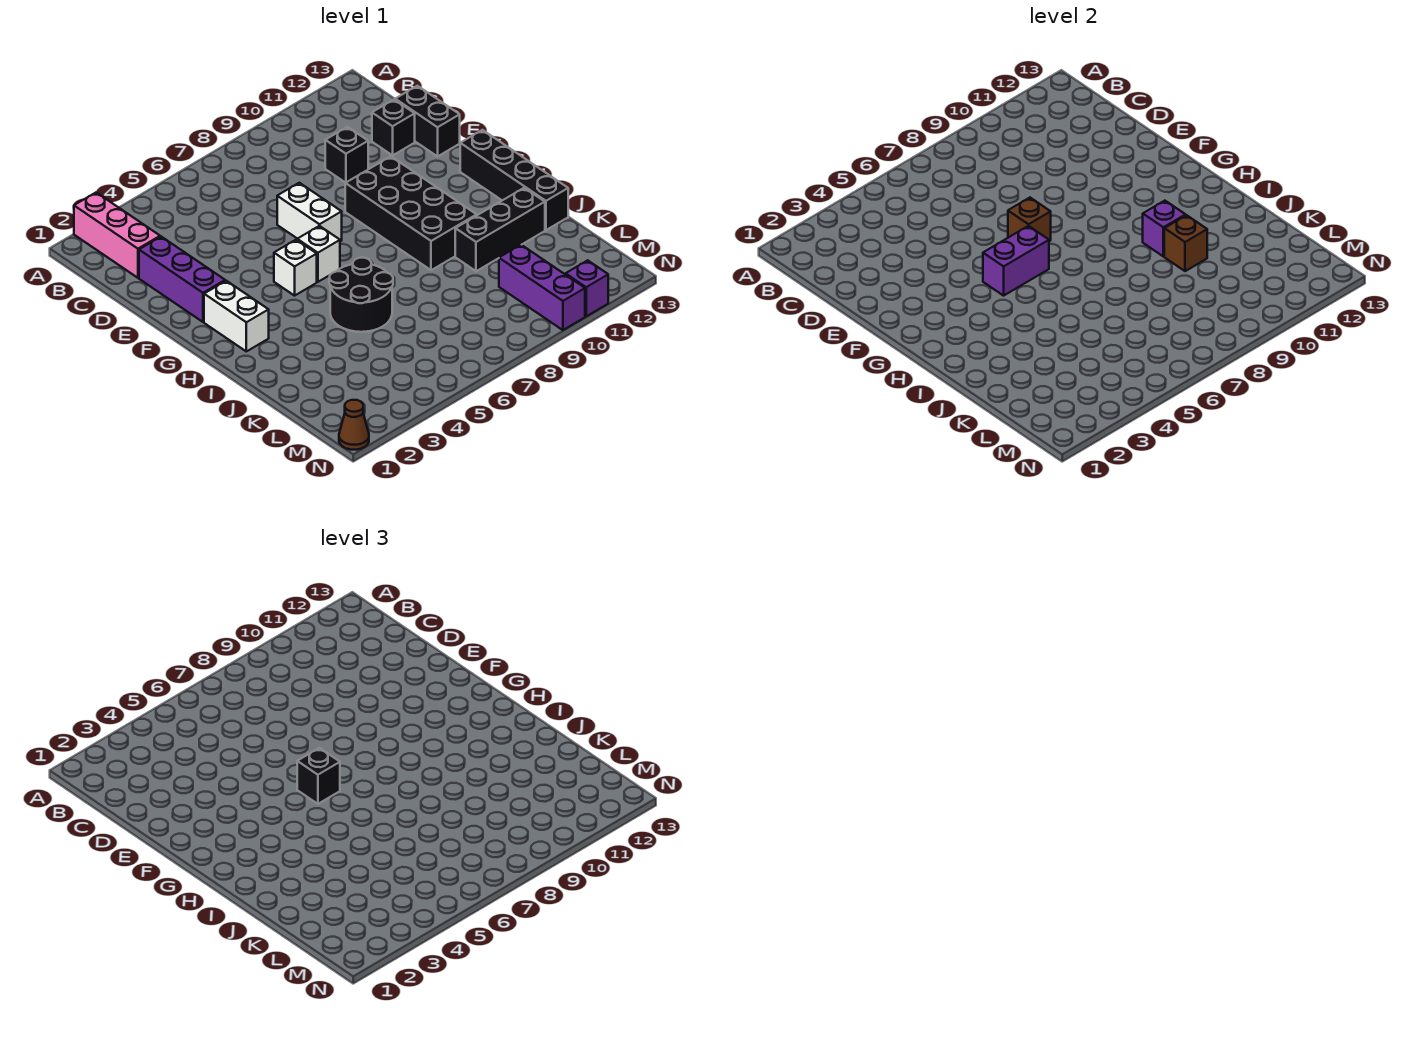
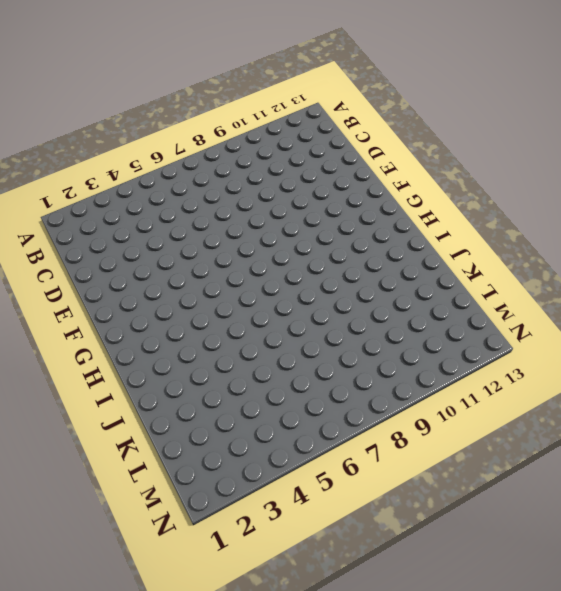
none -> pink 1x3 brick [74,193,160,278]
none -> purple 1x3 brick [139,237,225,322]
none -> black 1x1 brick [325,127,368,183]

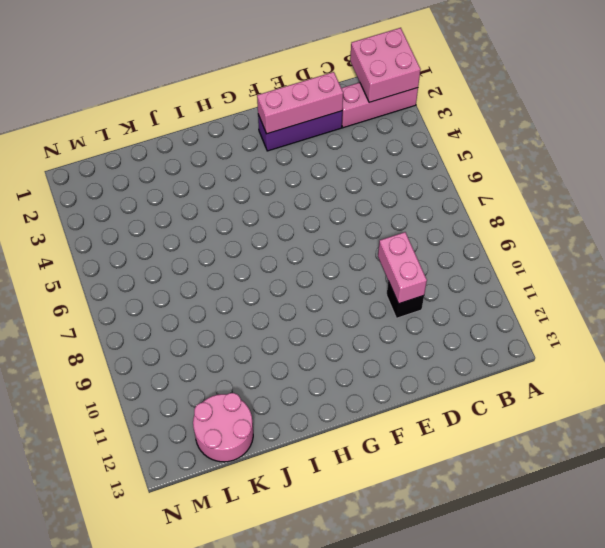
pink 2x2 brick [350,28,421,102] -> none
pink 1x3 brick [257,72,343,134] -> none
pink 1x2 brick [378,232,427,304] -> none
pink 2x2 round brick [193,393,253,462] -> none
none -> black 1x1 brick [372,100,415,155]
none -> black 1x2 brick [395,86,460,156]
none -> white 1x2 brick [277,183,342,241]

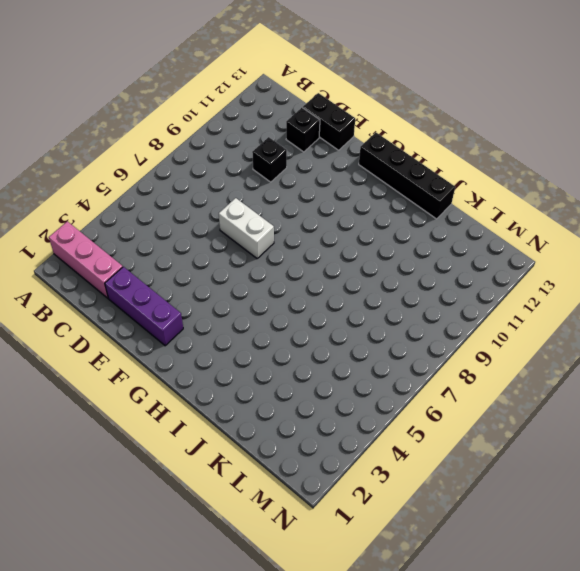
none -> black 2x4 brick [345,156,477,270]
none -> white 1x2 brick [204,281,269,351]
none -> white 1x1 brick [274,240,317,296]

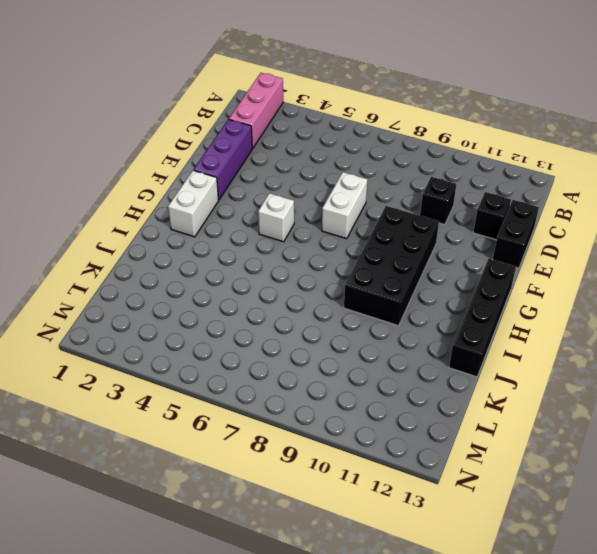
none -> white 1x1 brick [297,226,340,282]
none -> black 2x2 round brick [329,258,393,332]
none -> black 1x3 brick [455,188,545,271]

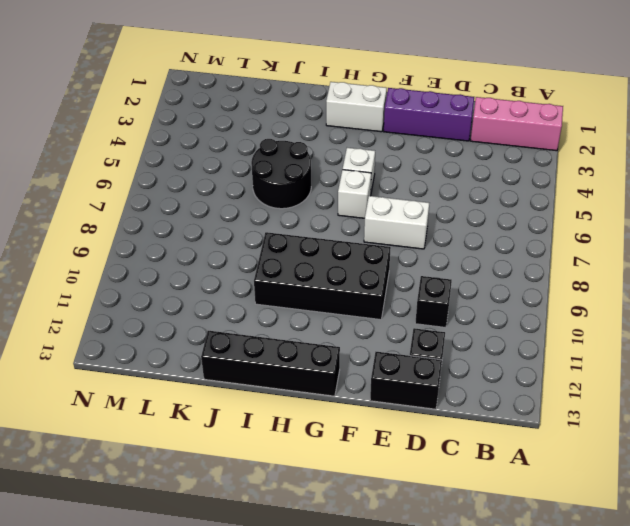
none -> black 1x3 brick [455,188,545,271]
none -> purple 1x3 brick [499,245,585,330]
none -> brown 1x1 cone [339,400,369,450]

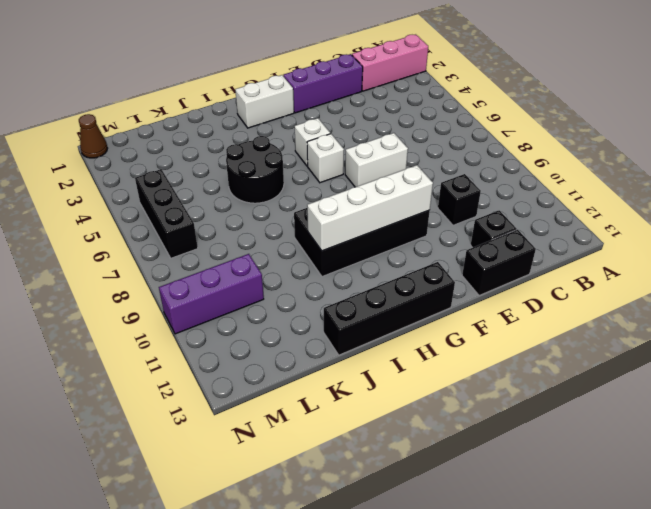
white 1x4 brick [307,165,433,251] -> purple 1x1 brick [1143,201,1186,257]
black 1x3 brick [135,169,198,258] -> black 1x3 brick moved to [455,188,545,271]
none -> purple 1x1 brick [566,260,608,316]
none -> brown 1x1 brick [1008,198,1051,241]
none -> purple 1x2 brick [983,226,1049,296]

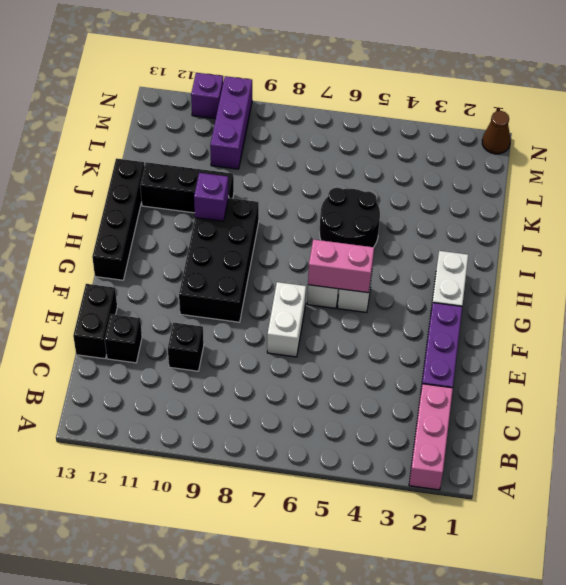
pink 1x2 brick [308,239,374,293] -> purple 1x2 brick [983,226,1049,296]
none -> brown 1x1 brick [1008,198,1051,241]
none -> brown 1x1 brick [1164,215,1207,271]
none -> black 1x1 brick [297,748,340,804]

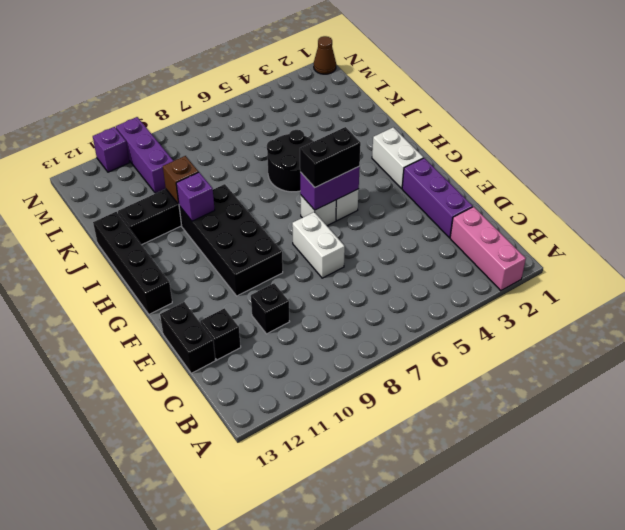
black 1x2 brick [300,127,361,187] -> black 1x1 brick [297,748,340,804]
none -> brown 1x1 brick [1008,198,1051,241]

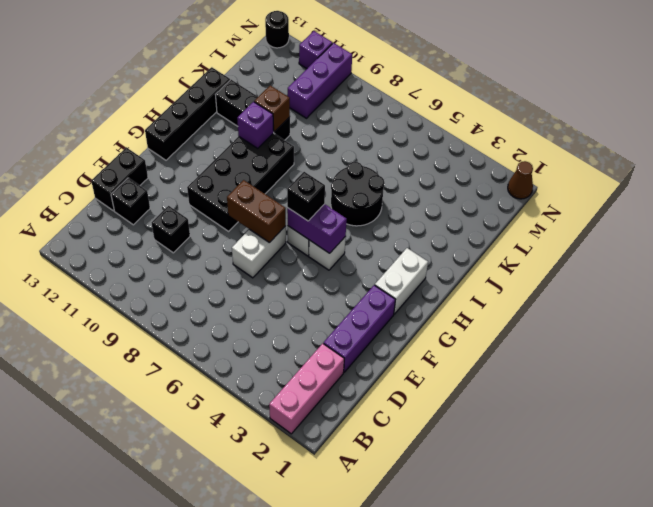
brown 1x2 brick [227,180,286,243] -> brown 1x1 brick [1008,198,1051,241]
black 1x1 round brick [265,11,289,48] -> none

